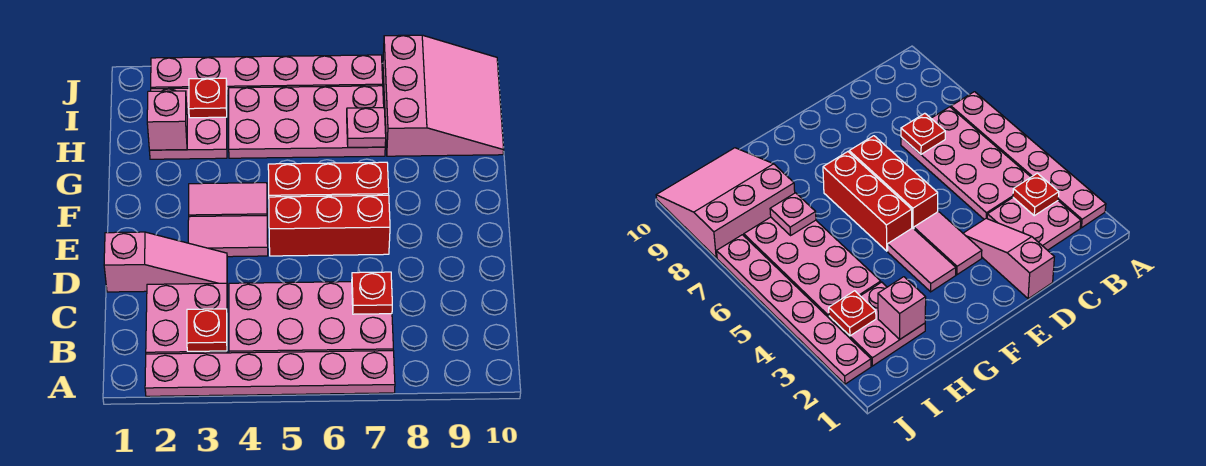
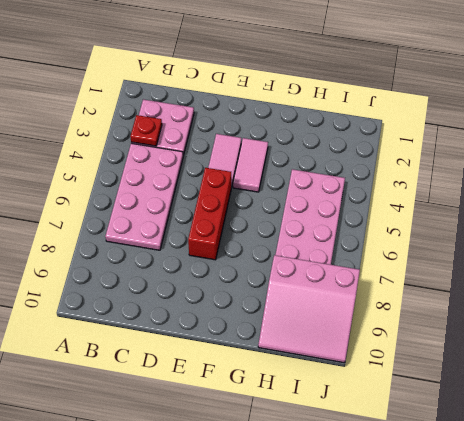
none -> pink 1x6 plate [145,351,395,396]
none -> pink 1x3 slope [104,232,227,292]
none -> red 1x3 brick [268,162,389,197]

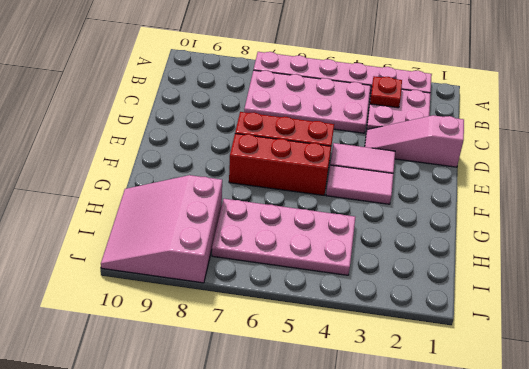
none -> pink 2x2 plate [149,88,227,159]
none -> pink 1x6 plate [151,55,383,95]
none -> red 1x1 plate [352,272,392,314]

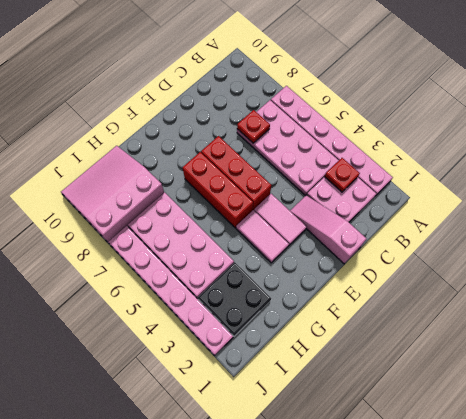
black 2x2 plate [198,262,271,336] -> pink 2x2 plate [149,88,227,159]
none -> pink 1x1 brick [147,91,187,150]
none -> pink 1x1 plate [347,108,386,147]
none -> red 1x1 plate [189,78,227,118]

